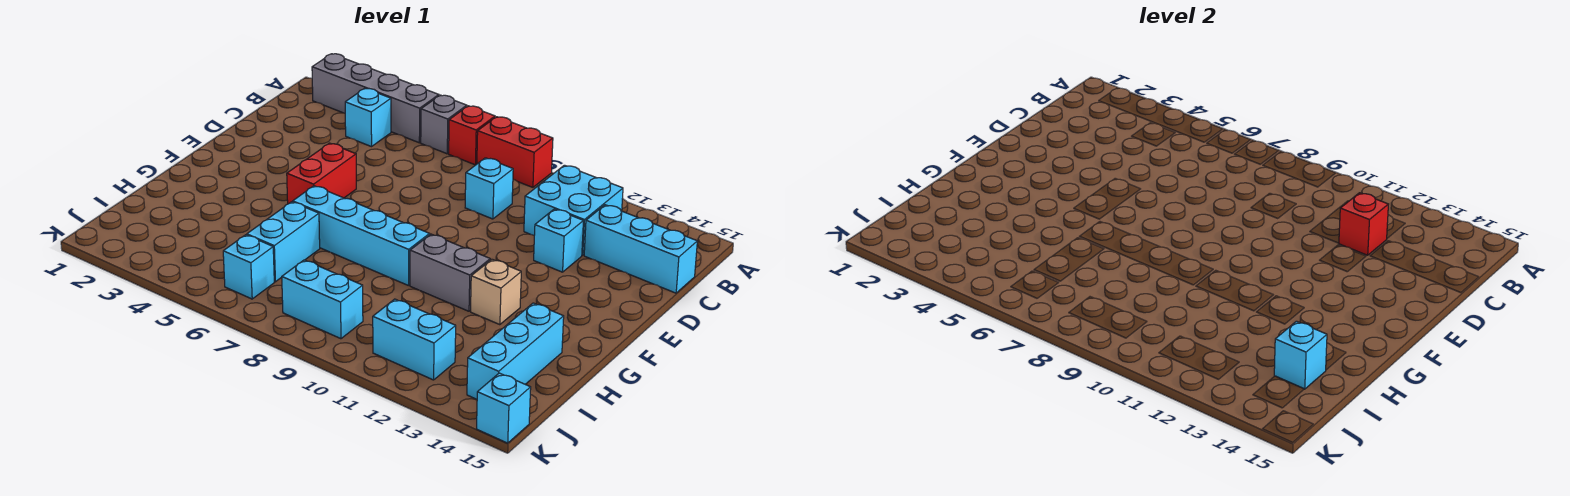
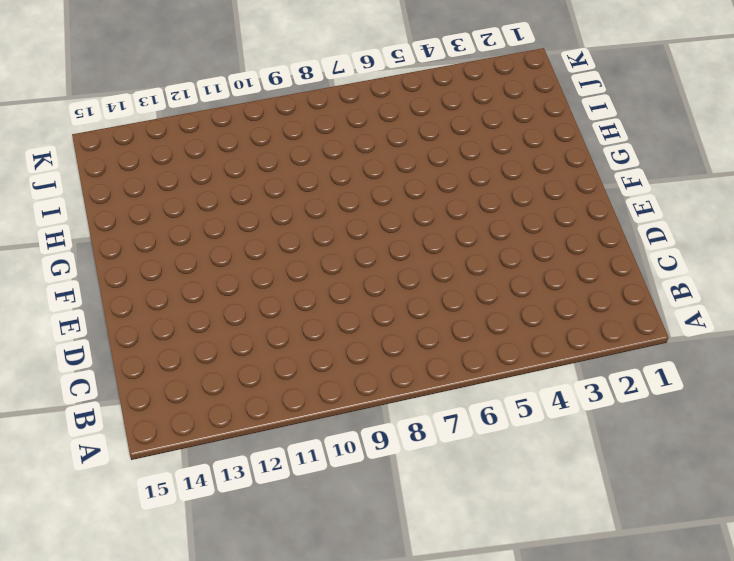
none -> grey 1x4 brick [312,54,439,143]
none -> grey 1x1 brick [421,95,467,154]
none -> red 1x1 brick [449,106,495,165]

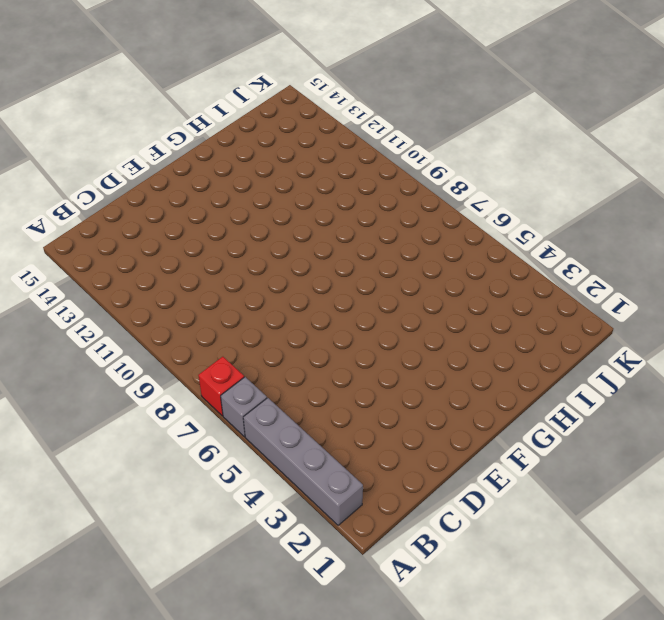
none -> red 1x2 brick [477,117,553,187]
none -> cyan 1x1 brick [345,88,391,147]
none -> cyan 2x2 brick [524,165,623,255]

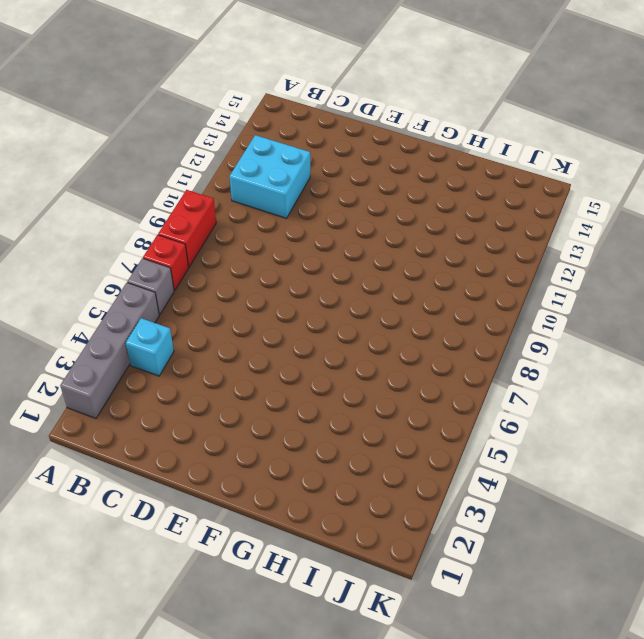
none -> cyan 1x1 brick [465,158,513,219]
none -> cyan 1x3 brick [584,205,697,293]
none -> cyan 1x1 brick [534,209,583,272]

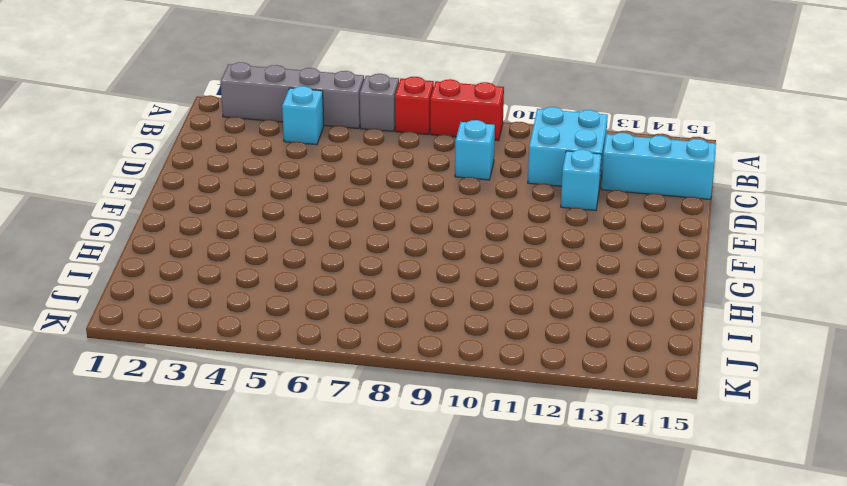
none -> red 1x2 brick [287,143,356,204]
none -> cyan 1x4 brick [293,186,430,286]
none -> grey 1x2 brick [410,234,490,311]

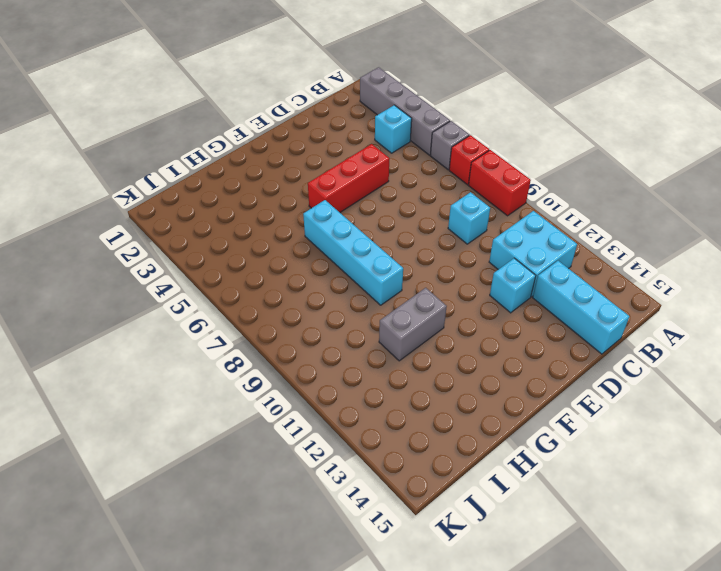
red 1x3 brick [308,144,389,212] -> red 1x2 brick [287,143,356,204]
grey 1x2 brick [379,288,447,361] -> grey 1x2 brick turned to [410,234,490,311]
none -> tan 1x1 brick [471,259,521,325]
none -> cyan 1x2 brick [247,202,320,282]
none -> cyan 1x3 brick [467,303,564,399]

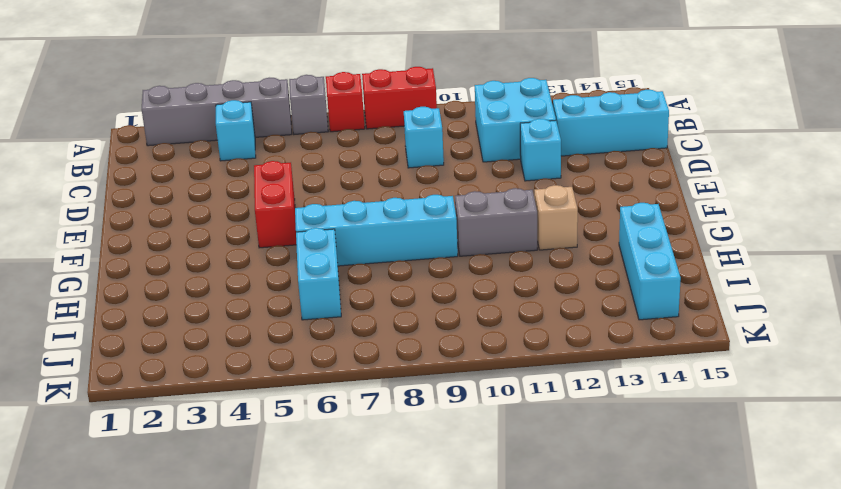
none -> cyan 1x1 brick [223,235,274,299]
none -> cyan 1x2 brick [282,260,363,339]
none -> cyan 1x2 brick [373,299,456,380]

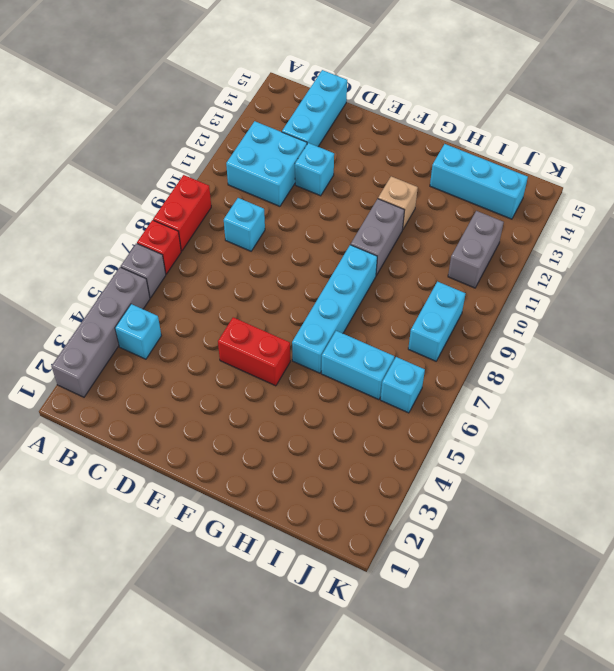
grey 1x2 brick [448,211,504,288] -> cyan 1x2 brick [373,299,456,380]
none -> cyan 1x1 brick [477,373,531,443]
none -> red 1x1 brick [1339,193,1388,255]
none -> cyan 1x1 brick [1274,321,1327,389]

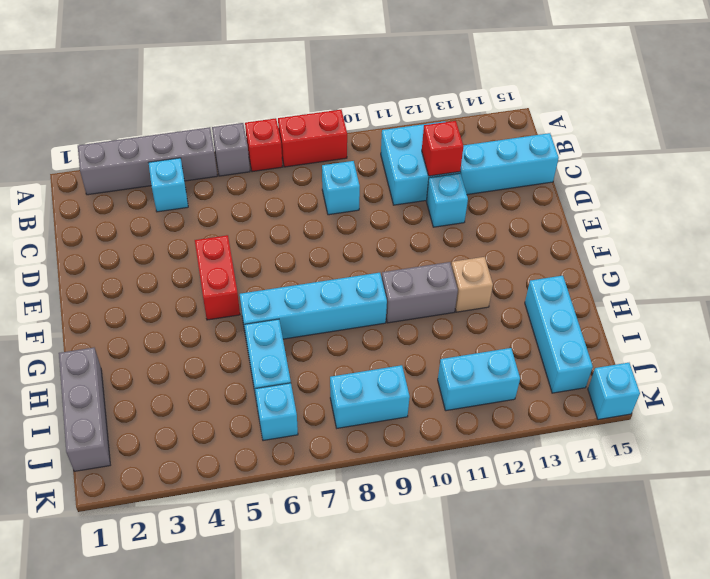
grey 1x3 brick [59,348,110,471] -> none
none -> cyan 1x1 brick [1274,321,1327,389]

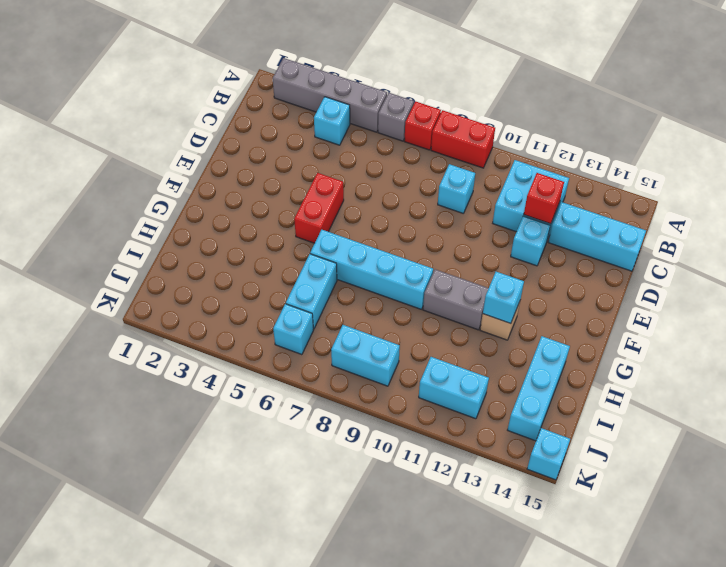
cyan 1x1 brick [483,272,524,324] -> cyan 1x1 brick moved to [1274,321,1327,389]

